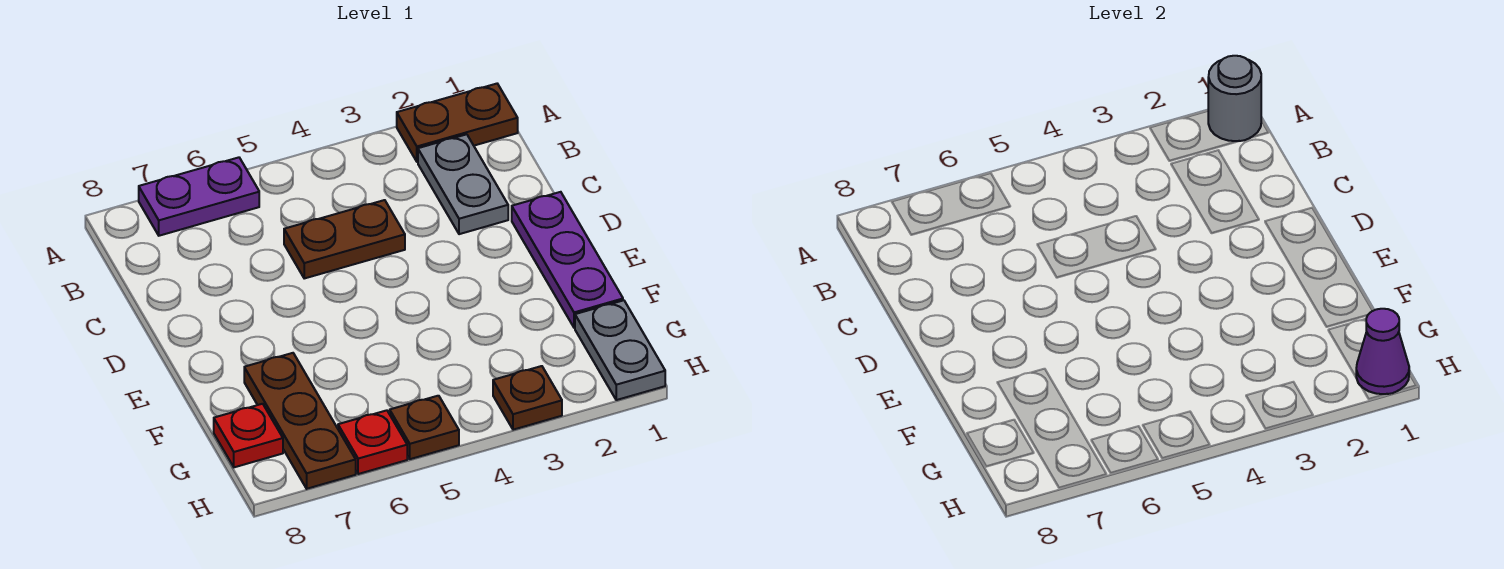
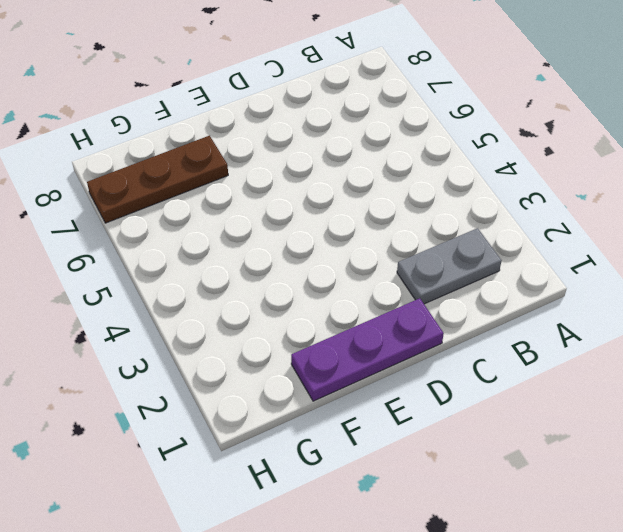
none -> brown 1x2 plate [397,84,518,162]
none -> purple 1x2 plate [139,157,259,236]
none -> brown 1x2 plate [284,200,405,278]

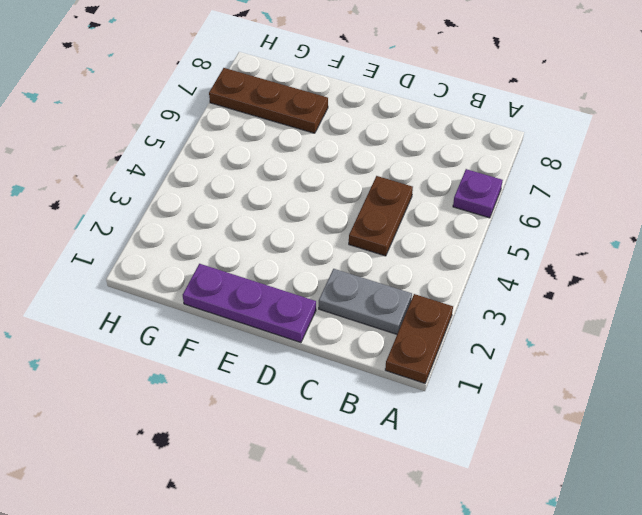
purple 1x1 plate [453,169,503,218] -> purple 1x2 plate [139,157,259,236]
none -> grey 1x2 plate [575,300,665,400]
none -> red 1x1 plate [214,404,283,467]
none -> brown 1x1 plate [493,366,562,430]

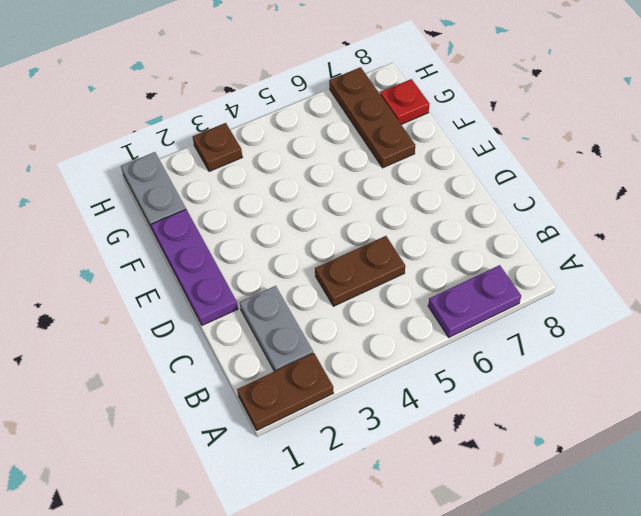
none -> brown 1x1 plate [390,396,459,459]
none -> red 1x1 plate [338,410,407,474]
none -> grey 1x1 round brick [1208,56,1261,141]

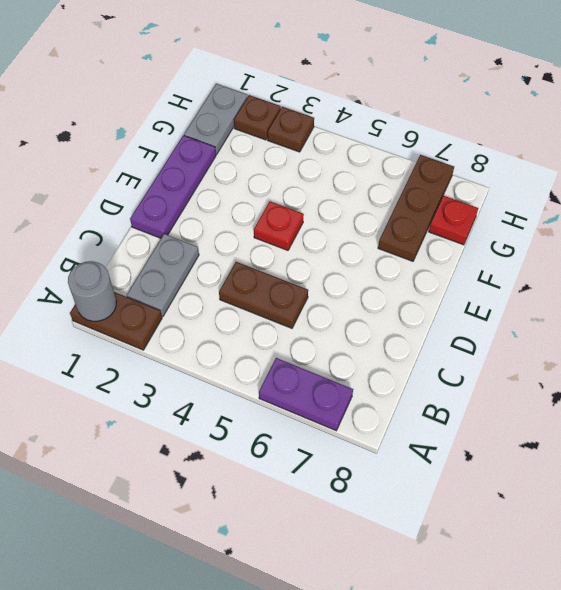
red 1x1 plate [254,201,304,250] -> red 1x1 plate moved to [338,410,407,474]
brown 1x1 plate [234,95,281,140] -> brown 1x1 plate moved to [390,396,459,459]
none -> purple 1x1 cone [1356,309,1409,394]

